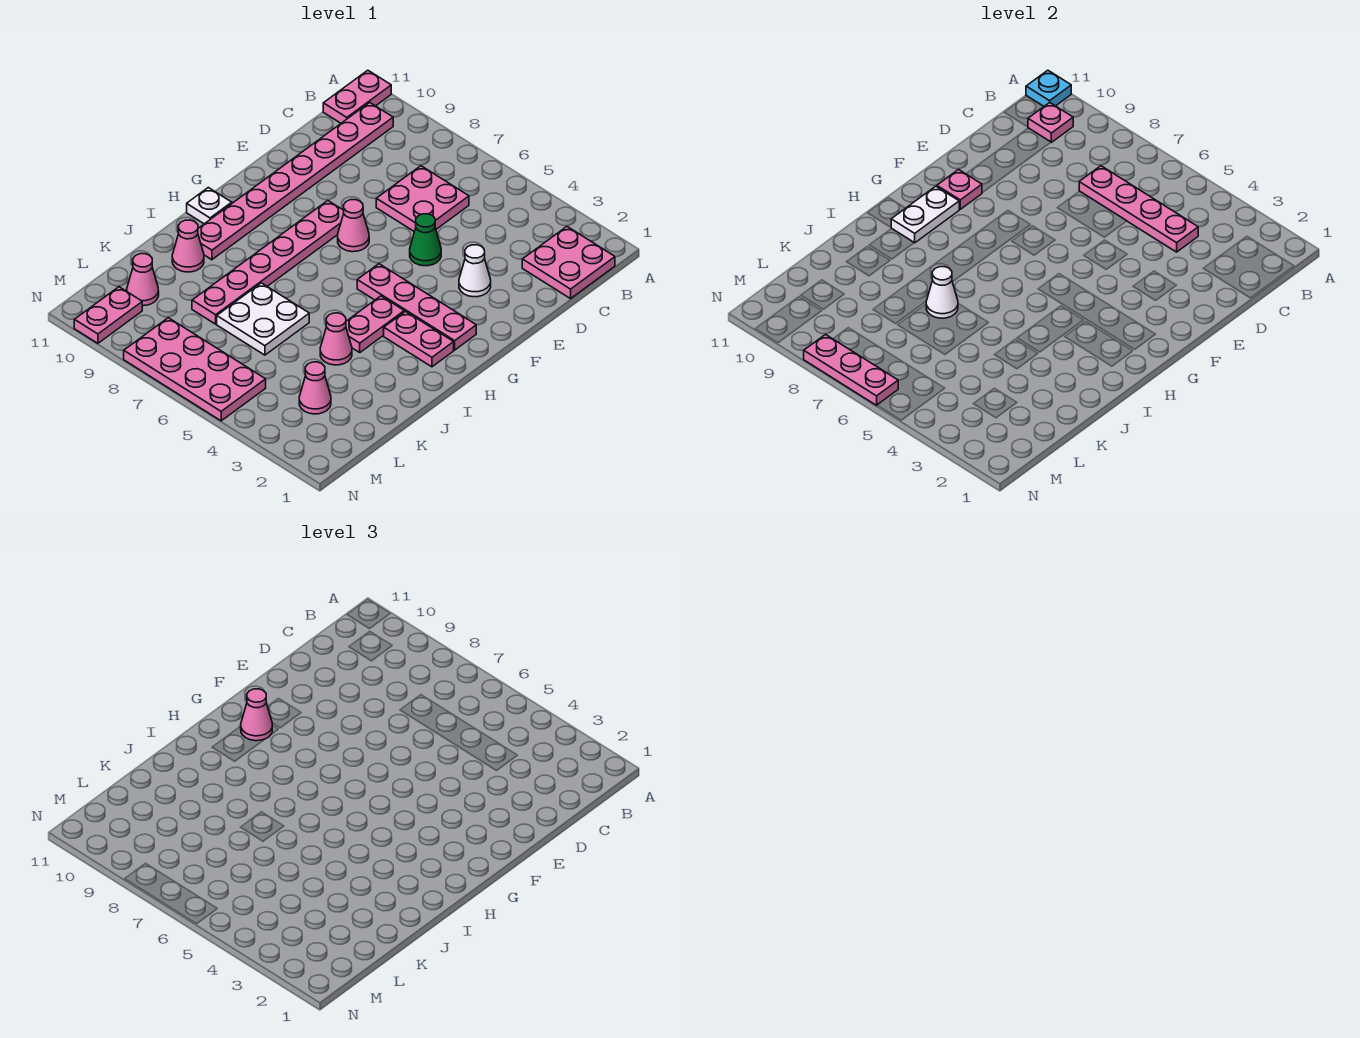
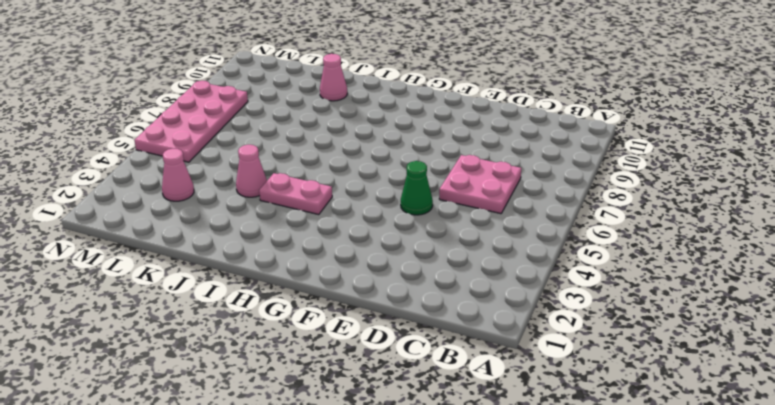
none -> pink 1x2 plate [323,70,391,123]
none -> pink 2x2 plate [522,227,615,299]
none -> pink 1x8 plate [198,103,393,260]

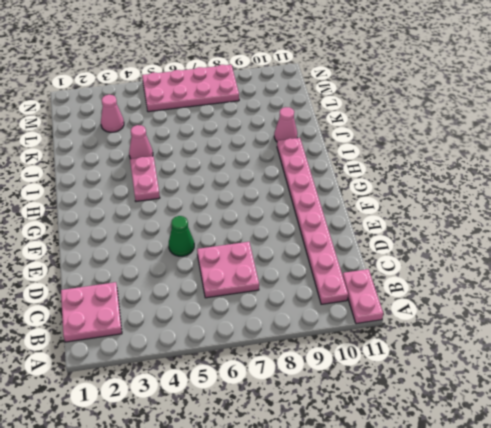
none -> white 1x1 cone [459,245,491,297]
none -> pink 1x1 cone [338,200,369,252]
none -> pink 1x6 plate [192,201,344,324]

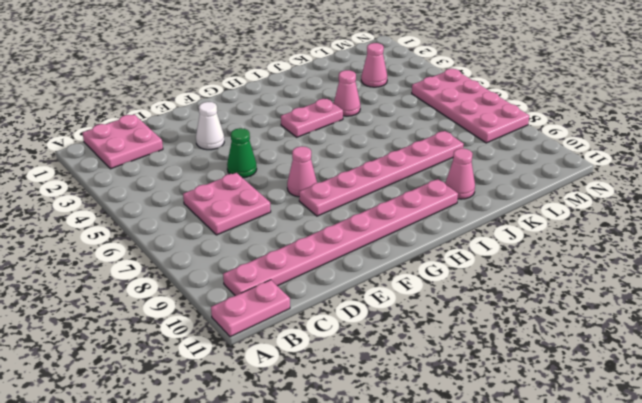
none -> pink 1x4 plate [357,264,476,350]
none -> pink 1x2 plate [384,312,454,367]
none -> white 1x1 plate [187,188,232,224]

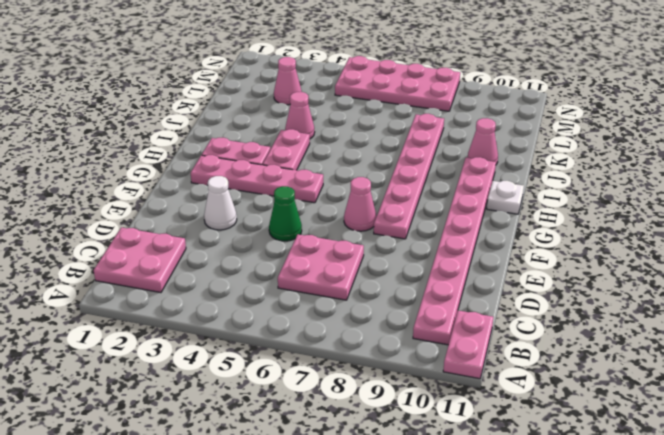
none -> white 2x2 plate [217,283,309,355]
none -> pink 1x1 cone [127,254,159,306]
none -> pink 1x2 plate [74,287,142,343]

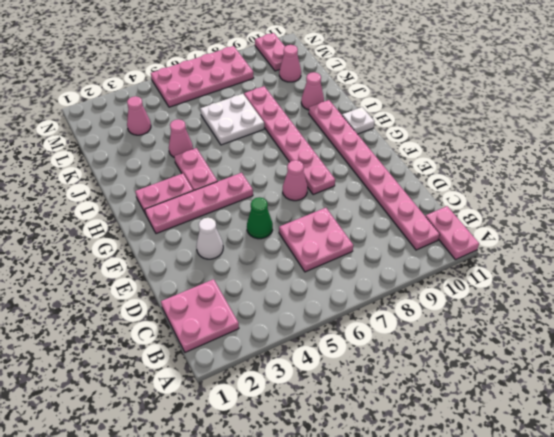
none -> cyan 1x1 plate [1026,70,1071,106]
none -> pink 1x1 plate [1028,103,1073,142]
none -> pink 1x4 plate [1079,166,1198,252]

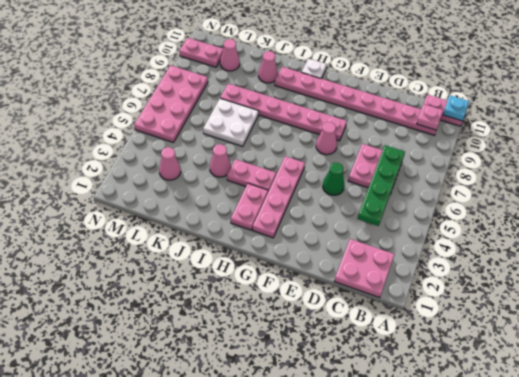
green 1x4 plate [357,145,405,226] -> pink 1x4 plate [1079,166,1198,252]
none -> white 1x1 cone [459,245,491,297]
none -> pink 1x1 plate [937,170,982,209]
none -> white 1x2 plate [891,186,959,243]

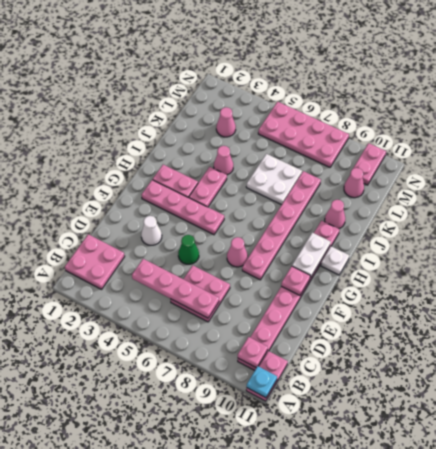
none -> white 1x1 cone [926,267,958,318]
none -> pink 1x3 plate [804,335,898,405]
none -> pink 1x1 cone [241,689,272,741]

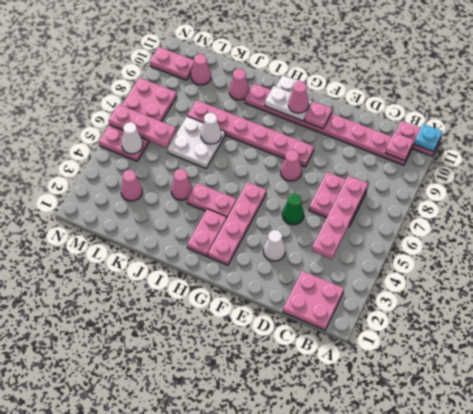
pink 1x3 plate [108,104,176,148] -> pink 1x3 plate turned to [804,335,898,405]
white 1x1 cone [122,122,143,154] -> none

